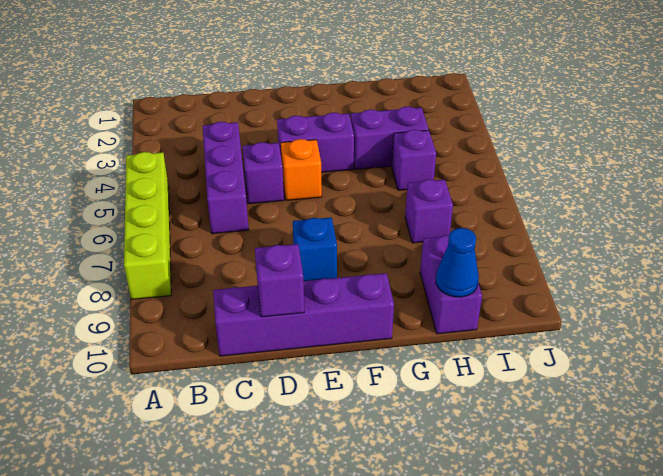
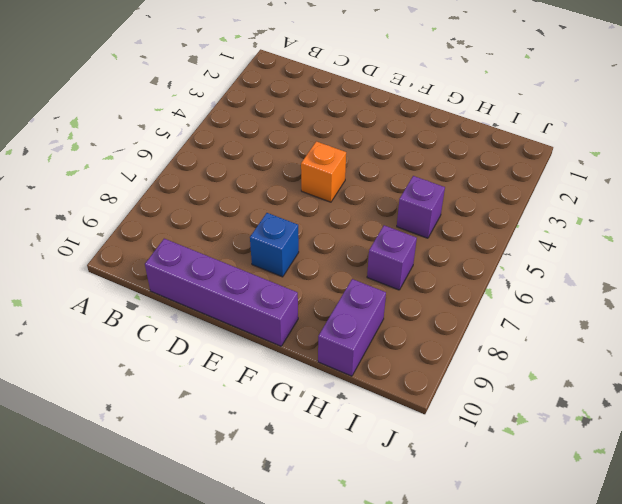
none -> lime 1x4 brick [124,152,171,300]
none -> purple 1x3 brick [203,122,249,234]
none -> purple 1x1 brick [243,142,284,204]

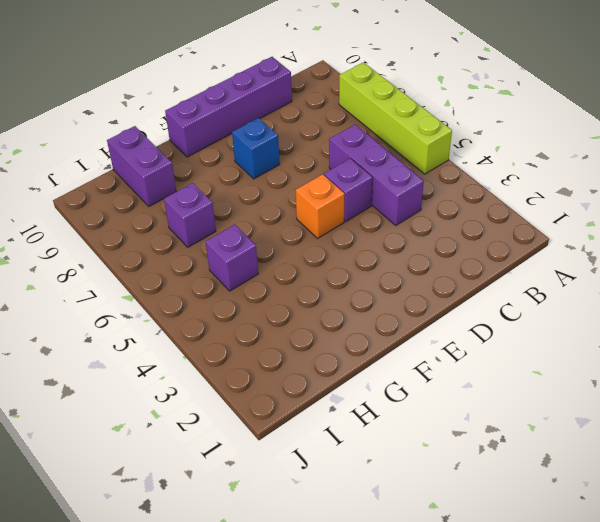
none -> purple 1x2 brick [277,113,354,172]
none -> purple 1x2 brick [351,107,429,169]
none -> purple 1x1 brick [255,244,304,317]

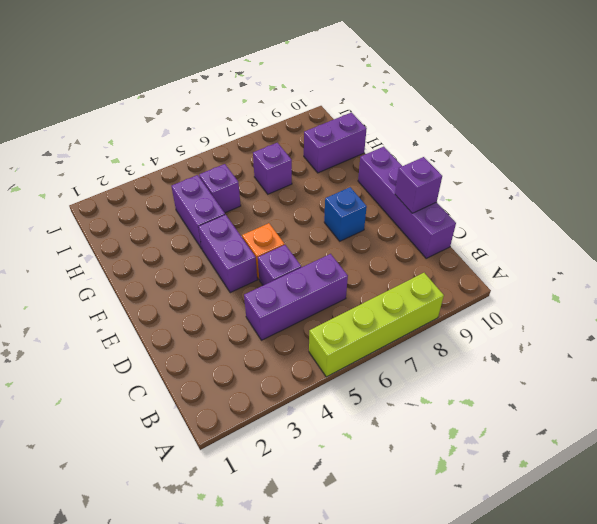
none -> blue 1x1 cone [436,228,479,297]

